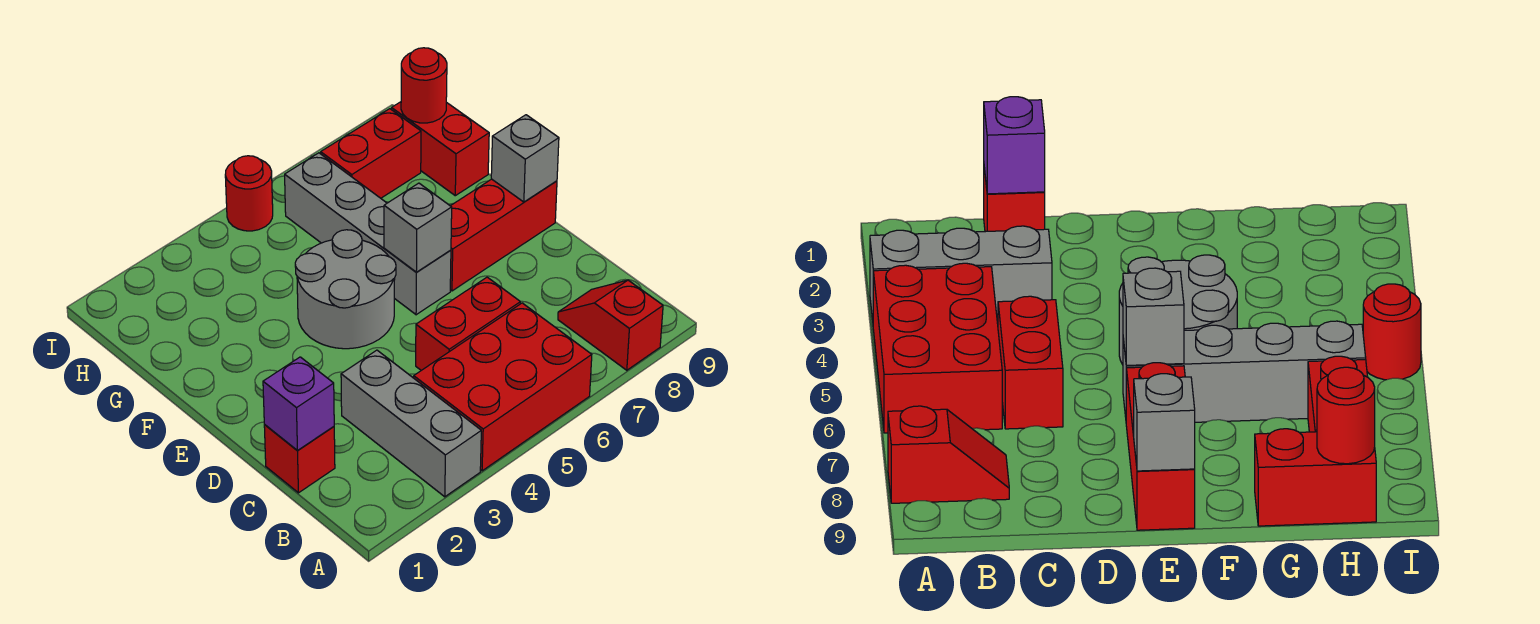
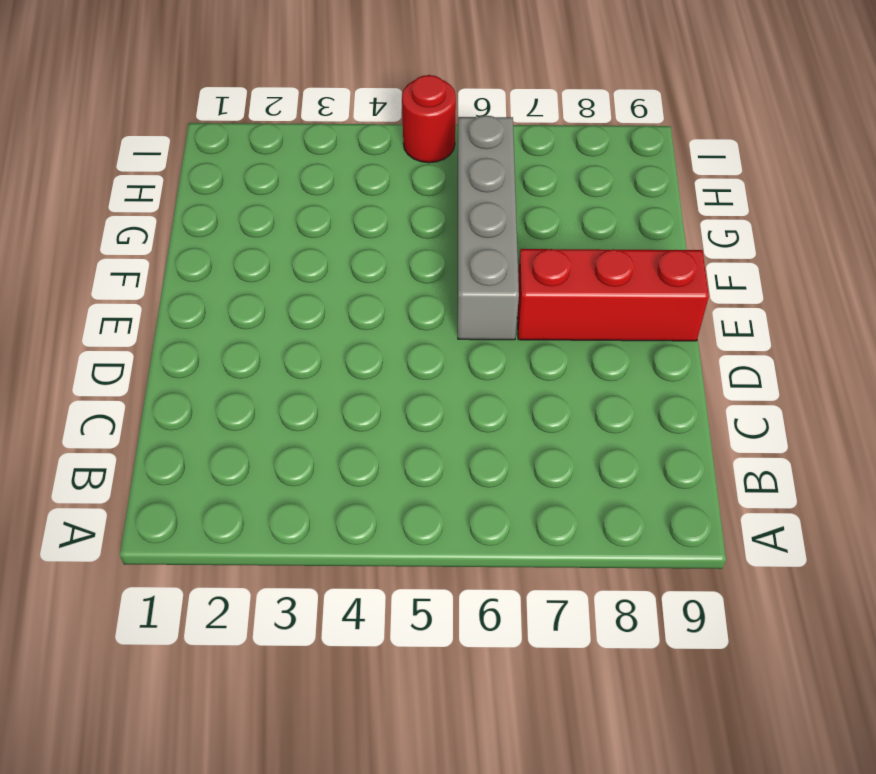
none -> grey 1x3 brick [341,350,481,497]
none -> red 2x3 brick [414,303,592,471]
none -> red 1x2 slope [558,280,663,370]

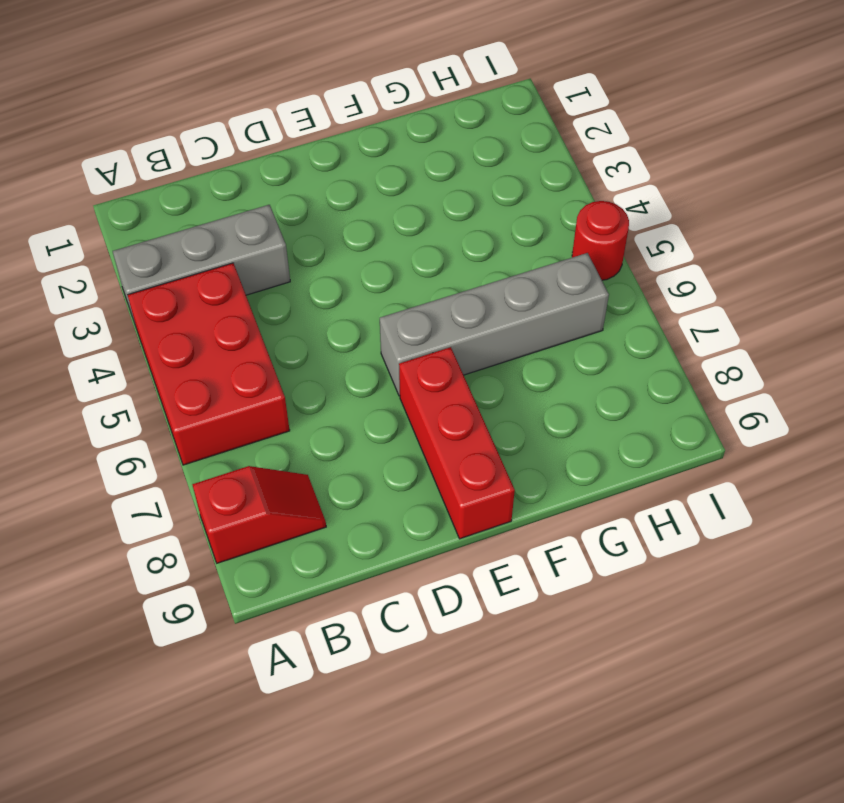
none -> red 1x1 brick [264,424,335,493]
none -> red 1x2 brick [416,277,520,370]
none -> grey 2x2 round brick [295,230,396,349]

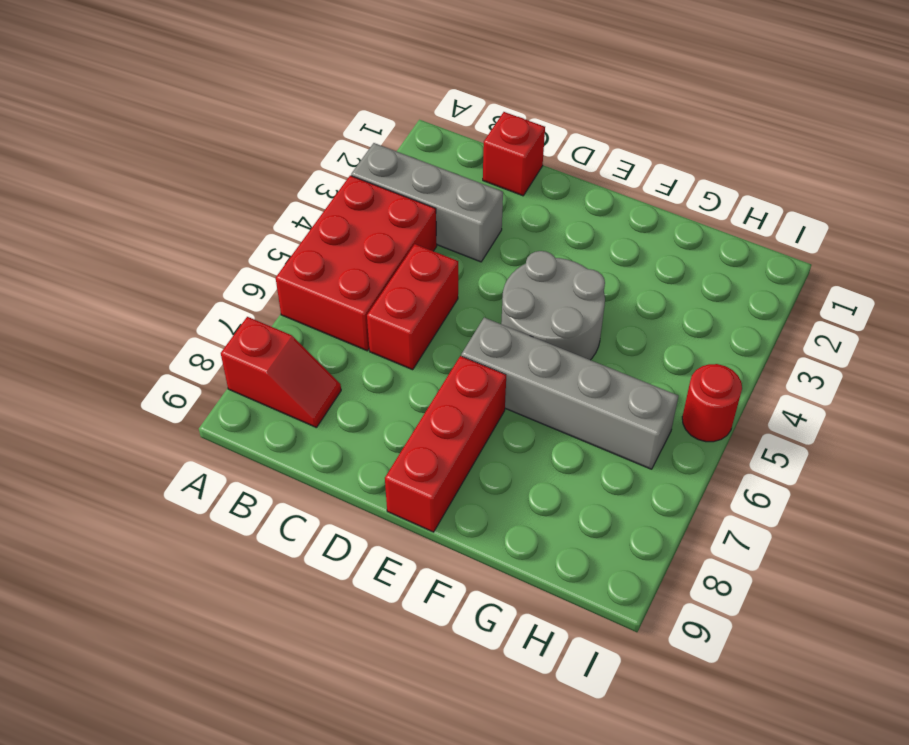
none -> red 1x2 brick [392,102,489,196]
none -> red 1x2 brick [321,109,421,198]
none -> purple 1x1 brick [263,357,334,450]

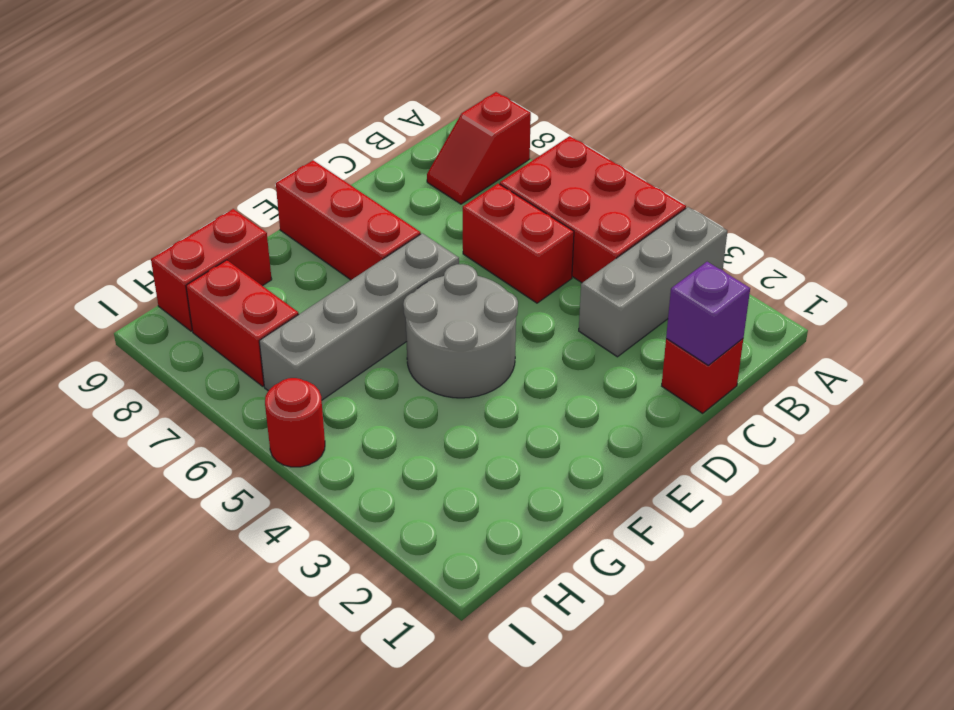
none -> grey 1x1 brick [384,183,452,272]
none -> grey 1x1 brick [491,115,559,202]
none -> red 1x1 round brick [401,48,447,123]

